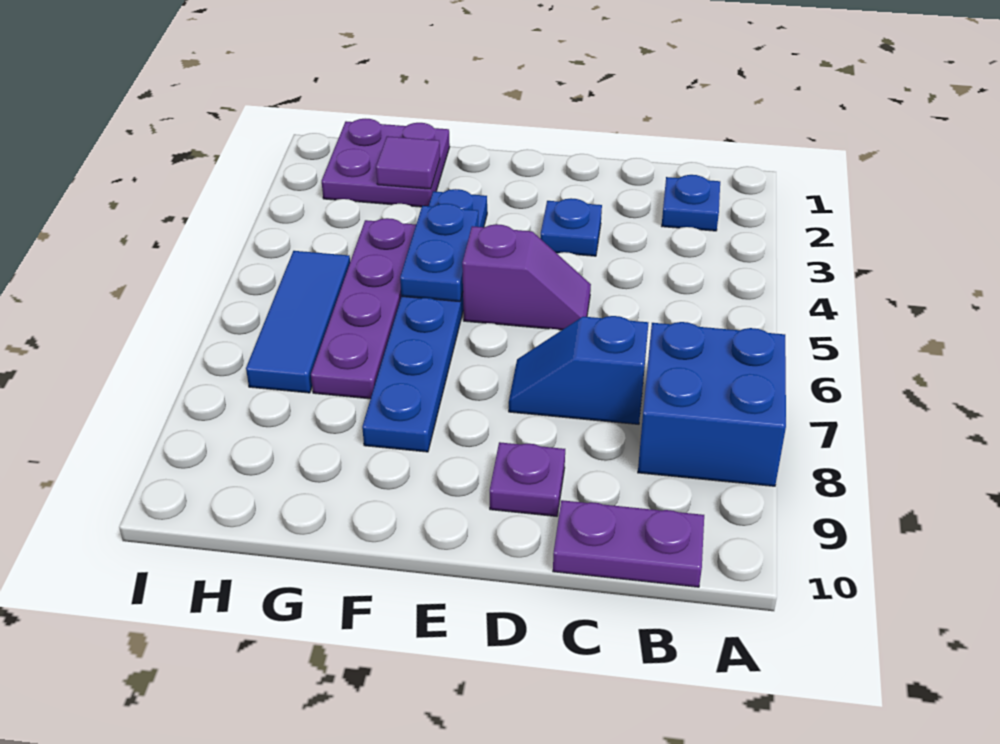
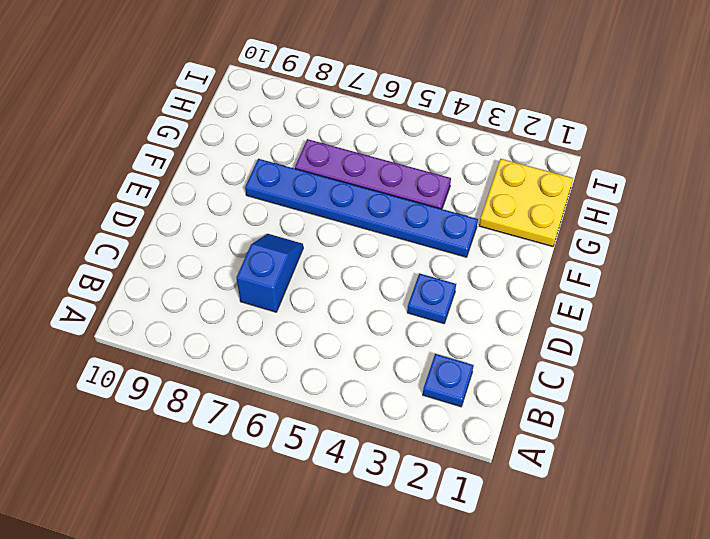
yellow 2x2 plate [479,159,573,247] -> purple 2x2 plate [322,119,450,207]
none -> blue 2x2 brick [638,322,786,486]
none -> purple 1x2 plate [553,500,704,587]
none -> purple 1x2 slope [462,224,591,330]

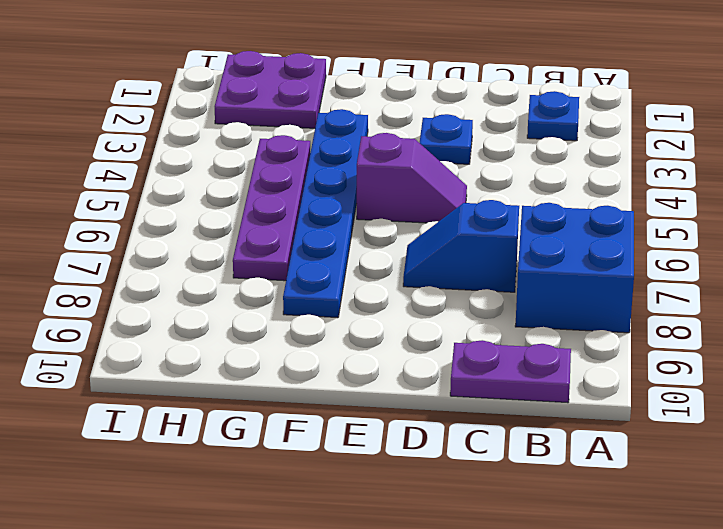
none -> purple 1x1 plate [490,442,565,516]
none -> blue 1x3 tile [246,251,350,393]
none -> blue 1x2 plate [400,204,479,302]

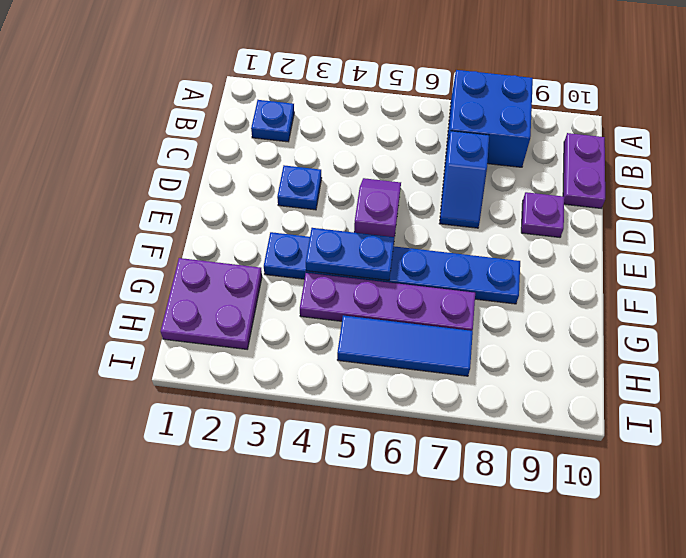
none -> purple 1x1 tile [376,136,440,189]

